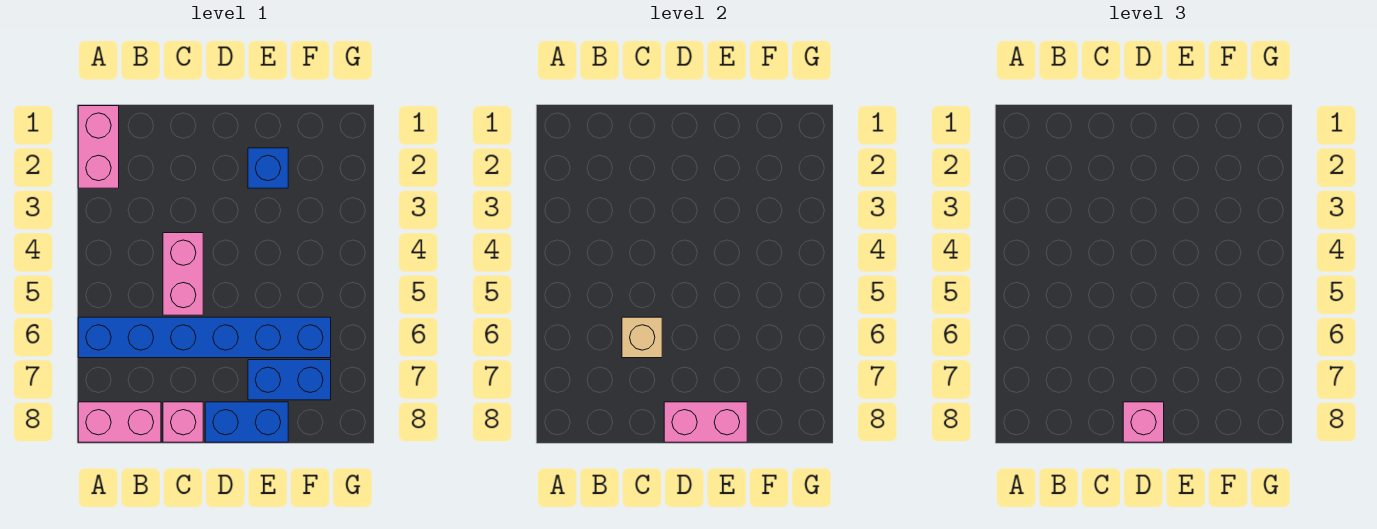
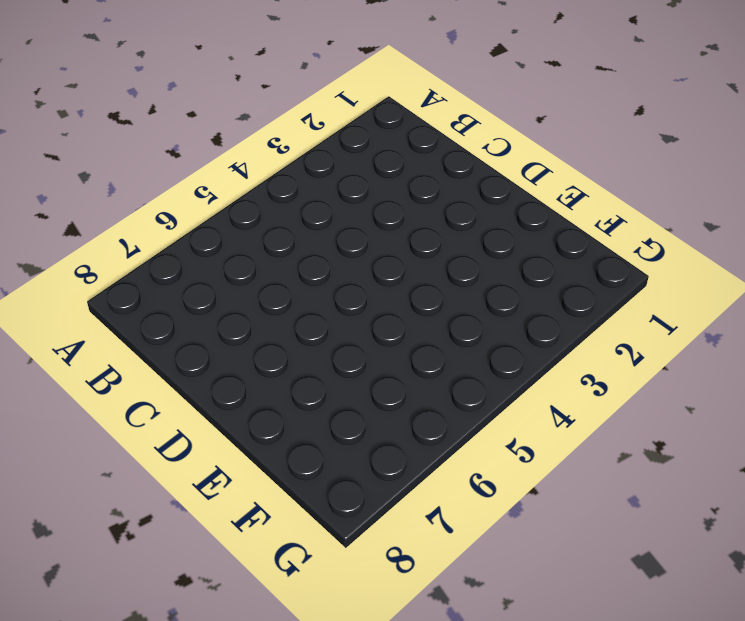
none -> pink 1x2 brick [78,106,119,188]
none -> blue 1x6 brick [78,317,331,358]

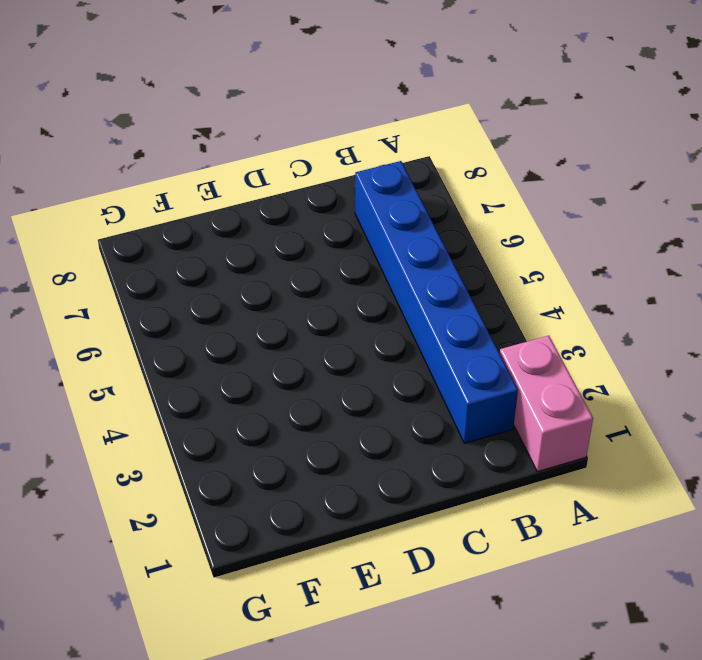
blue 1x6 brick [355,161,518,443] -> blue 1x6 brick turned to [78,317,331,358]
none -> pink 1x2 brick [78,402,161,442]
none -> pink 1x2 brick [163,233,203,315]

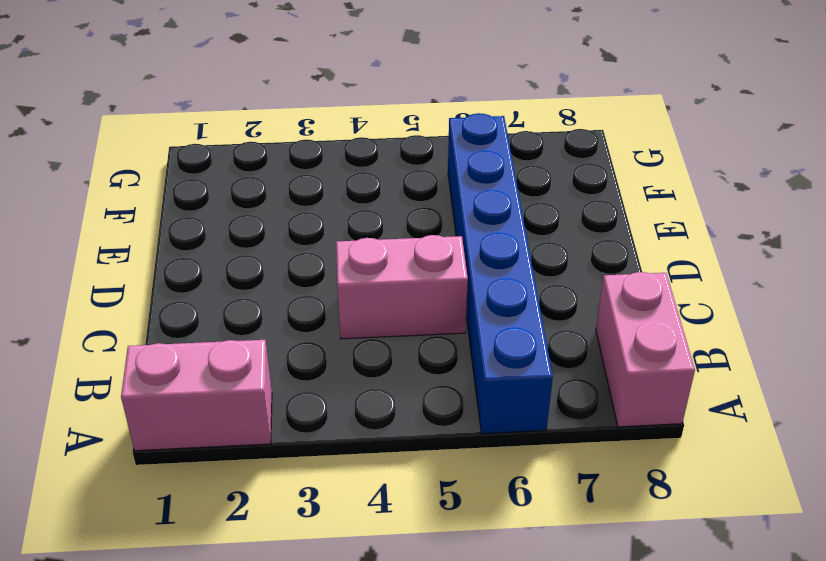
none -> pink 1x1 brick [163,402,203,442]
none -> blue 1x2 brick [205,402,288,442]

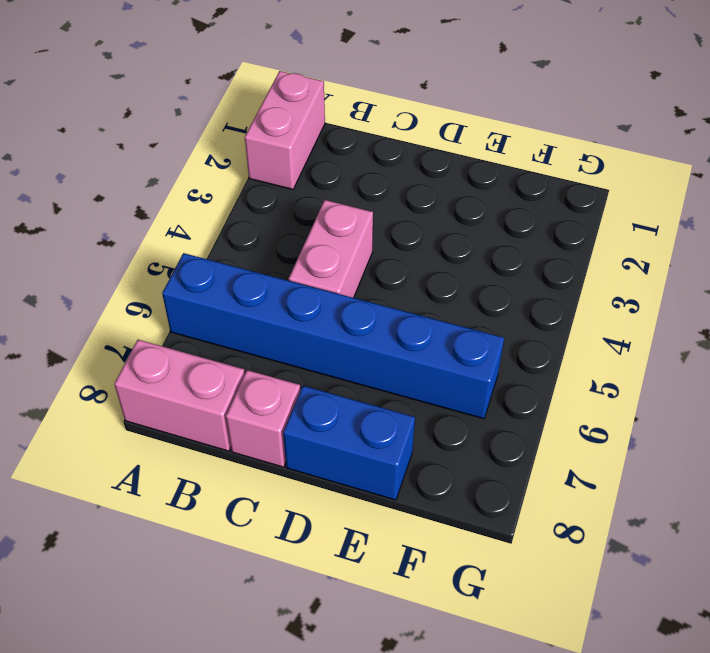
none -> blue 1x1 brick [248,148,288,188]
none -> blue 1x2 brick [248,360,331,400]

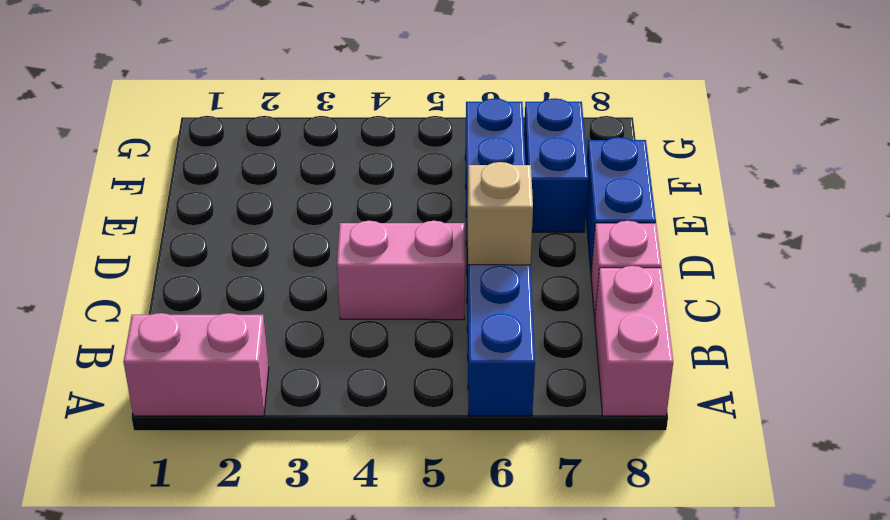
none -> blue 1x1 brick [248,148,288,188]
none -> pink 1x2 brick [664,402,747,442]

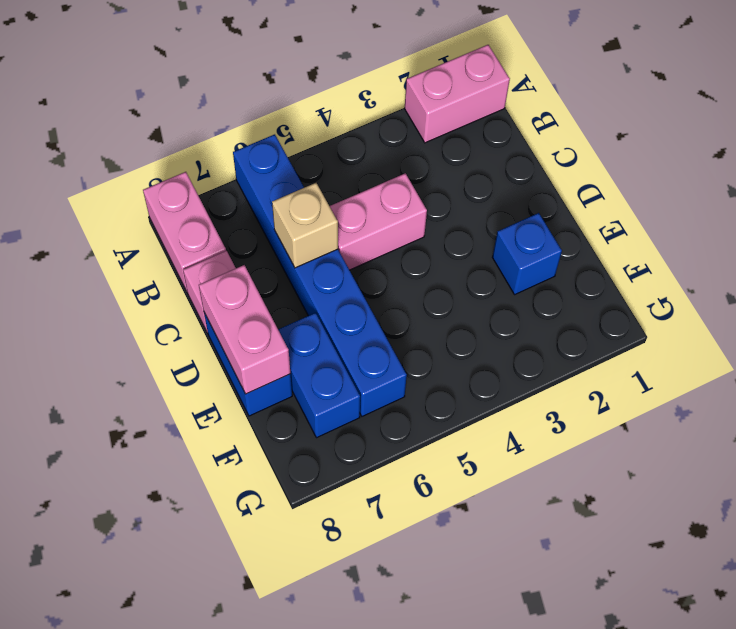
none -> pink 1x1 brick [1123,402,1164,442]

